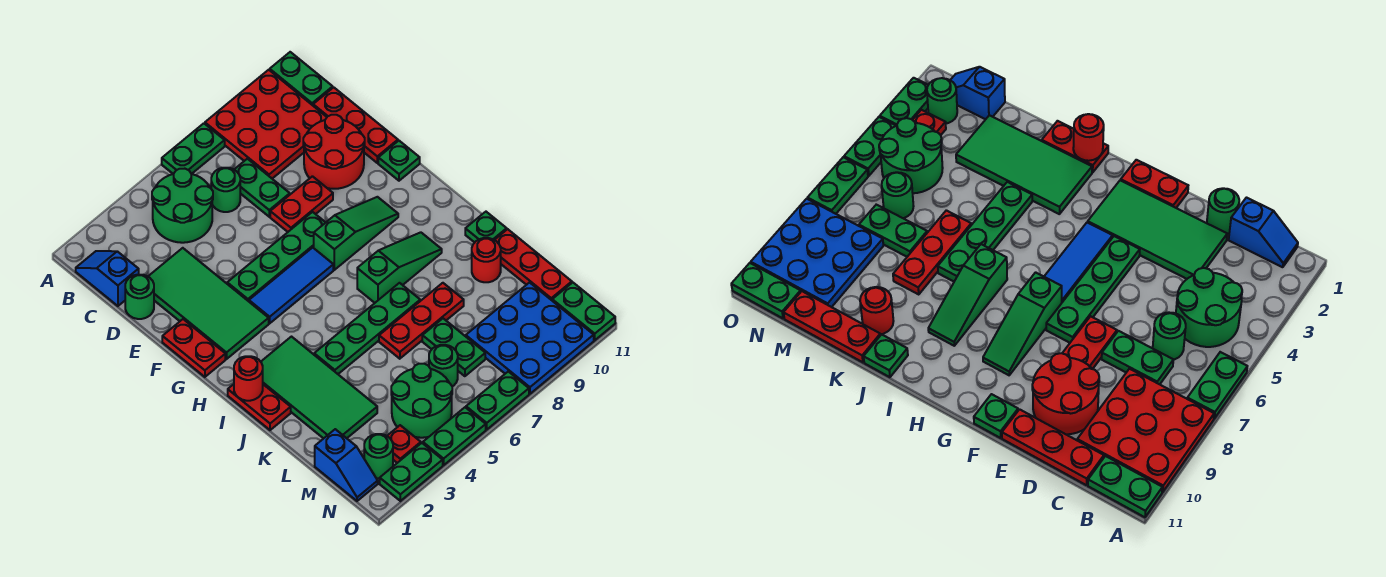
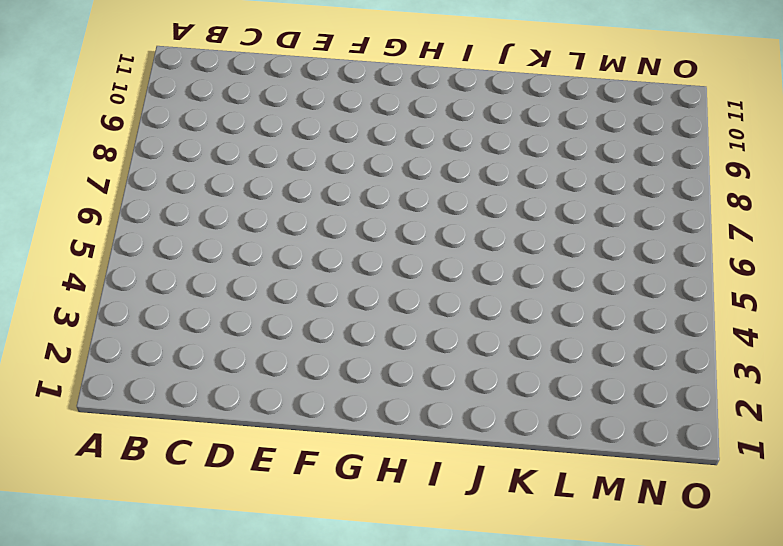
none -> green 1x2 plate [162,123,225,174]
none -> red 3x3 plate [205,70,327,179]
none -> green 1x2 plate [270,52,333,105]
none -> blue 1x2 slope [76,251,139,306]

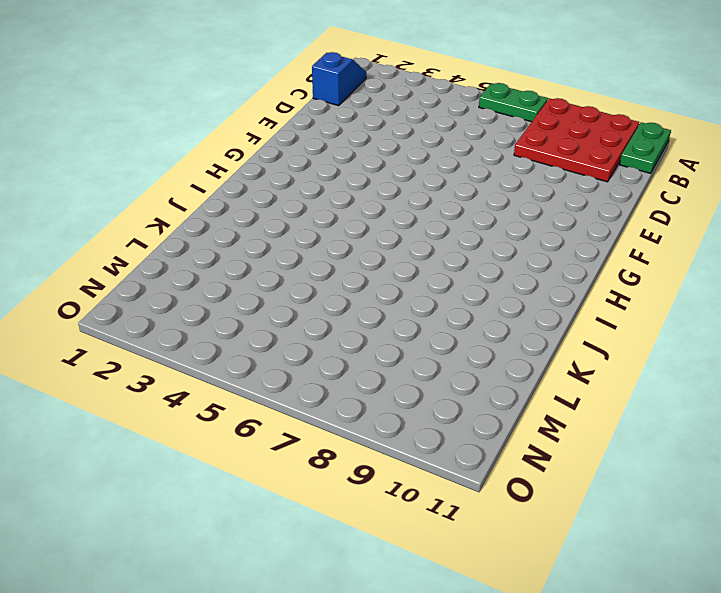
none -> green 2x2 round brick [152,169,213,243]
none -> green 1x1 round brick [211,168,240,212]
none -> green 1x2 plate [234,159,290,217]
none -> red 1x3 plate [313,87,398,163]

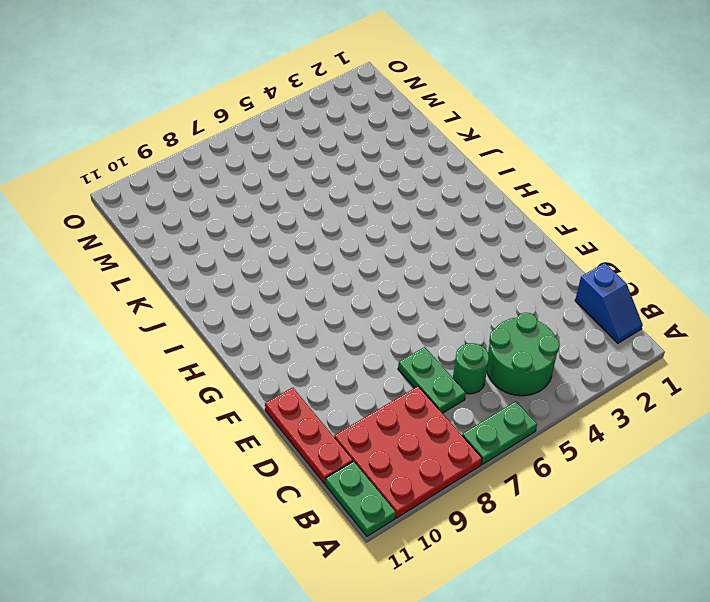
none -> green 1x1 round brick [125,275,154,319]
none -> green 2x4 tile [148,248,269,359]
none -> red 2x2 round brick [303,115,365,189]
none -> red 1x2 plate [270,176,333,232]

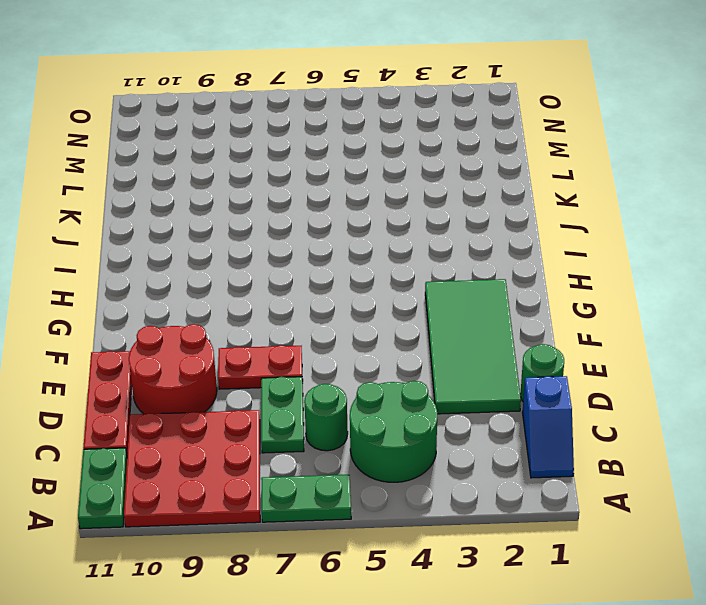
none -> red 1x2 plate [162,319,225,377]
none -> green 1x4 plate [227,212,326,301]
none -> green 1x1 plate [378,141,420,181]
none -> blue 1x3 tile [249,248,333,323]

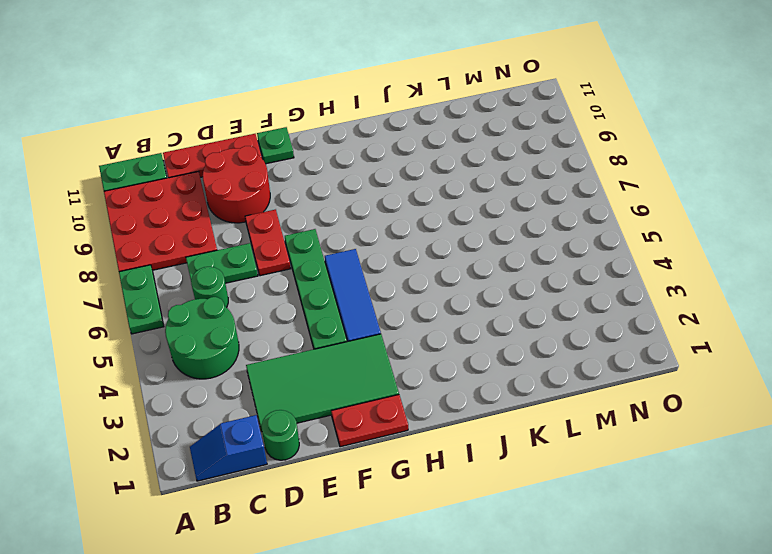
none -> green 1x3 slope [314,197,398,270]
none -> red 1x2 plate [228,384,291,430]
none -> green 2x4 tile [261,337,377,439]
none -> green 1x3 slope [357,232,442,303]

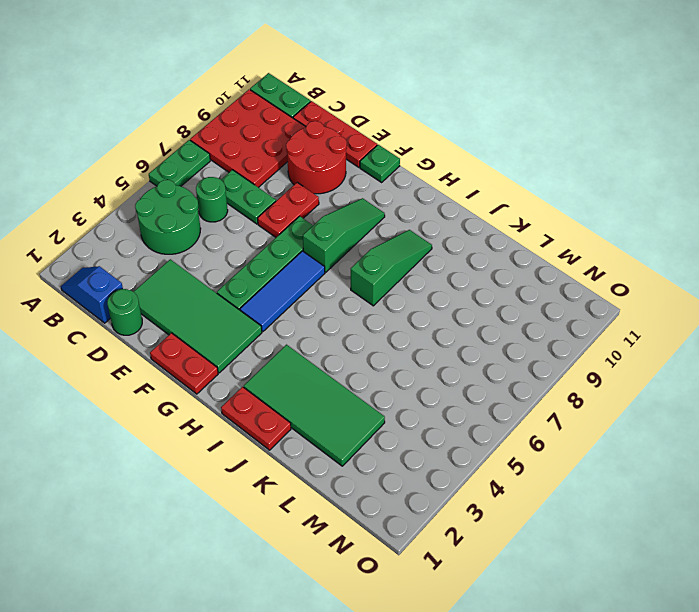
none -> green 1x4 plate [314,283,420,374]
none -> green 1x1 plate [465,212,507,243]
none -> red 1x3 plate [379,283,464,359]
none -> red 1x1 round brick [472,238,501,282]

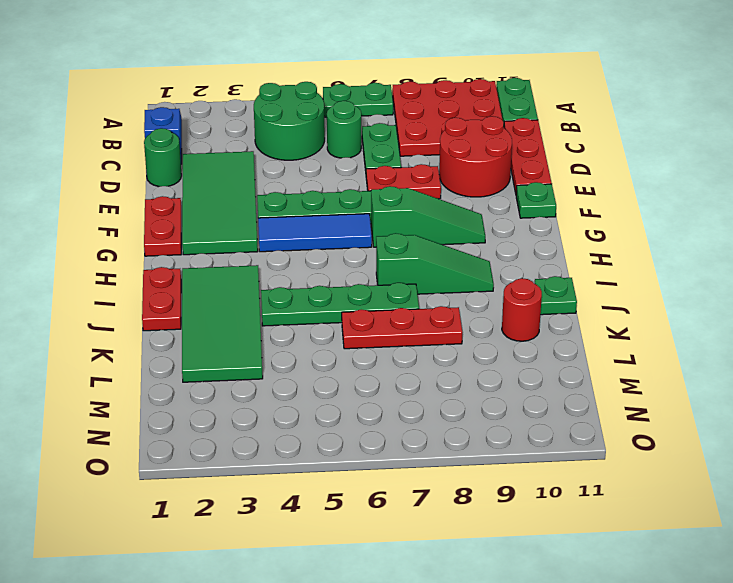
none -> red 1x3 plate [495,229,572,300]
none -> green 1x2 plate [422,319,485,376]
none -> blue 1x2 slope [315,429,378,501]
none -> green 2x2 round brick [391,364,452,438]

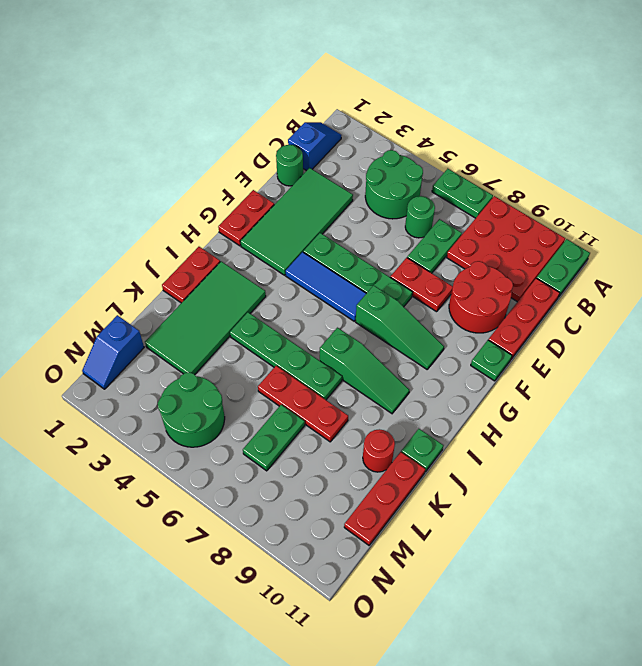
none -> green 1x1 round brick [429,345,458,387]
none -> blue 3x3 plate [466,283,594,394]
none -> green 1x1 round brick [364,434,393,478]
none -> red 1x1 plate [387,425,421,463]

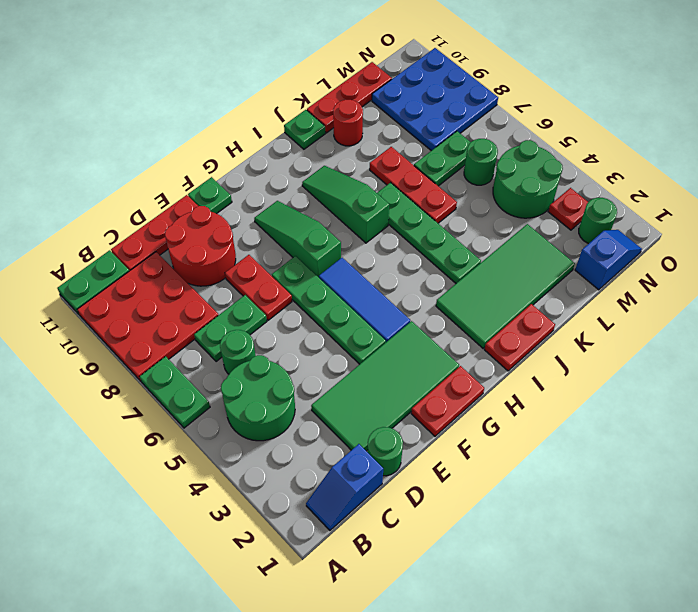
none -> green 1x2 plate [552,283,615,340]
none -> green 1x2 plate [380,443,443,501]
none -> green 1x2 plate [423,407,486,465]
none -> green 1x2 plate [466,372,529,429]

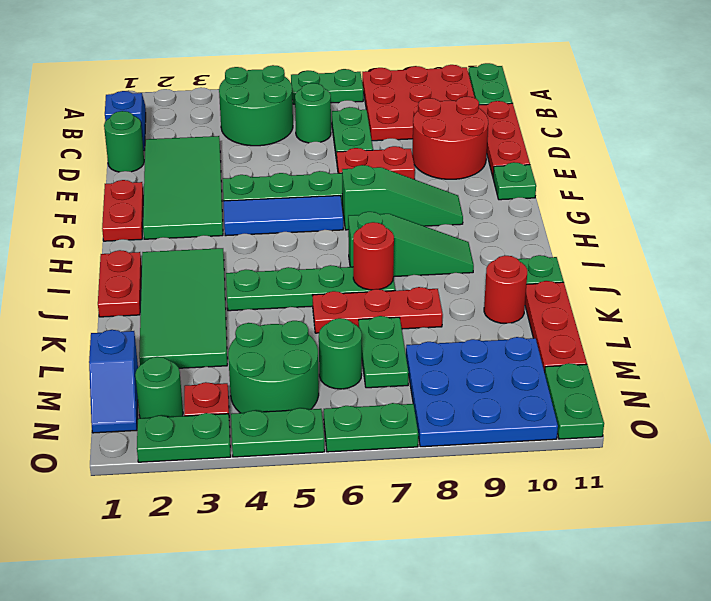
red 1x1 round brick [353,222,394,290] -> red 1x1 round brick moved to [234,356,263,401]

